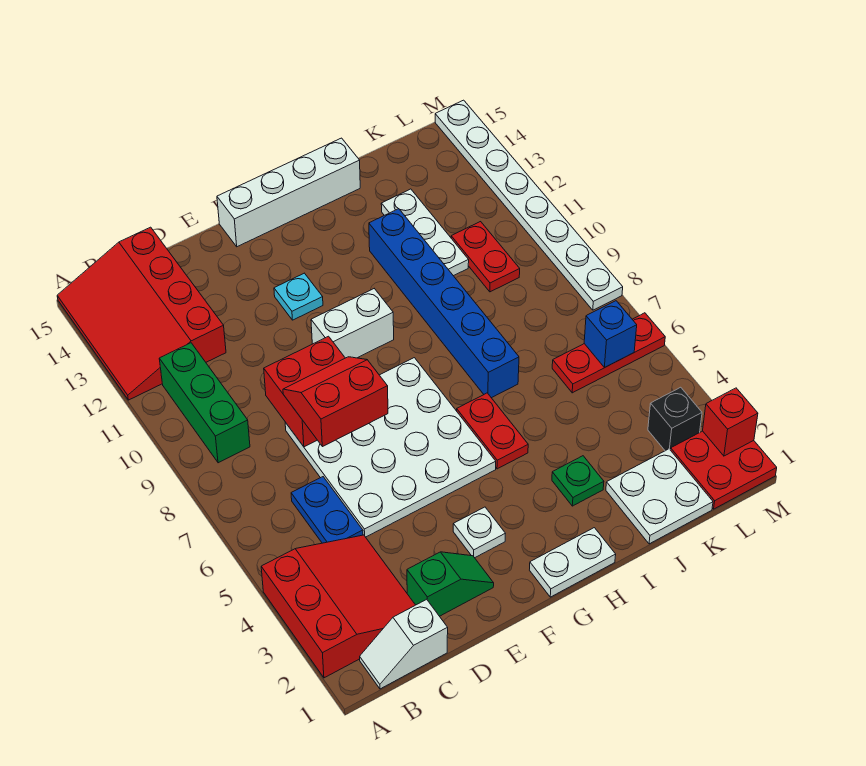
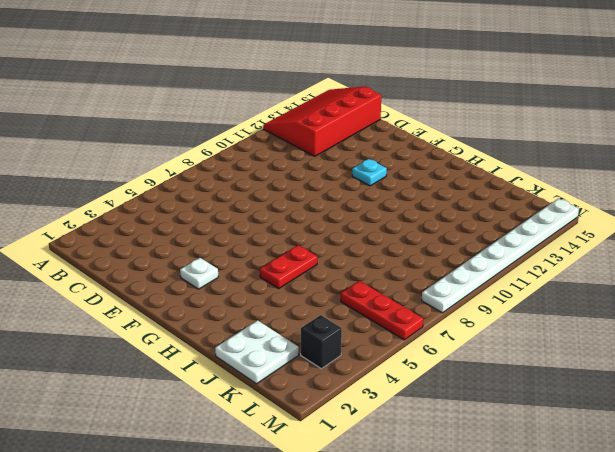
none -> red 3x3 slope [261,535,415,678]
none -> white 1x2 slope [360,599,448,689]
none -> green 1x3 brick [159,343,250,463]

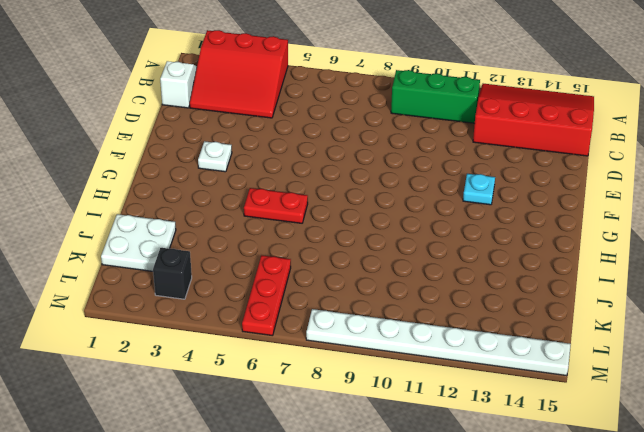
none -> blue 1x2 plate [291,477,363,543]
none -> green 1x2 slope [407,552,494,616]
none -> white 4x4 plate [285,358,496,537]

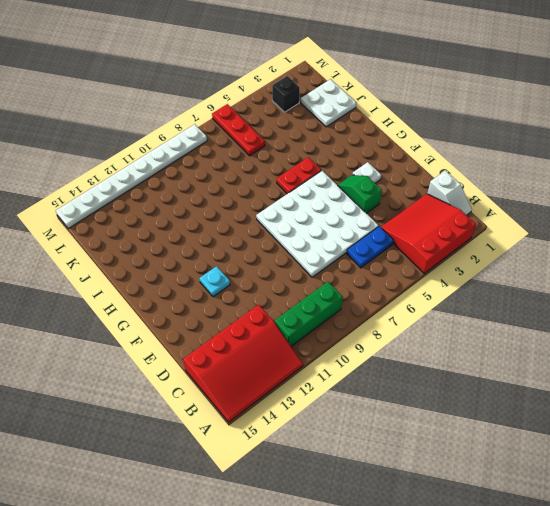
green 1x2 slope [338,175,382,213] -> green 1x2 slope moved to [407,552,494,616]
none -> white 1x2 brick [311,289,394,358]
none -> white 1x4 brick [217,138,360,247]
none -> white 1x2 plate [530,528,616,597]

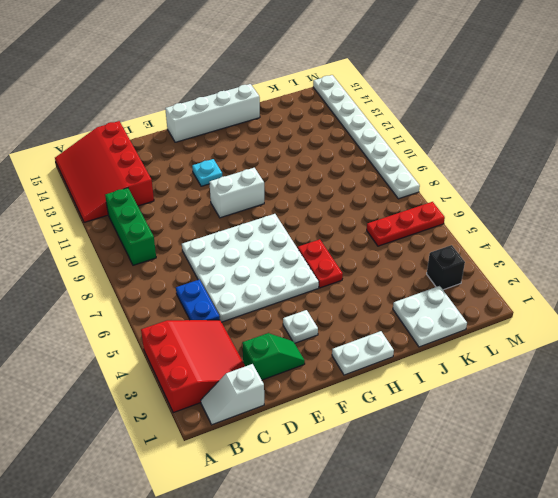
none -> green 1x1 plate [552,456,604,506]
none -> blue 1x6 brick [369,209,519,398]
none -> white 1x3 plate [381,189,469,276]

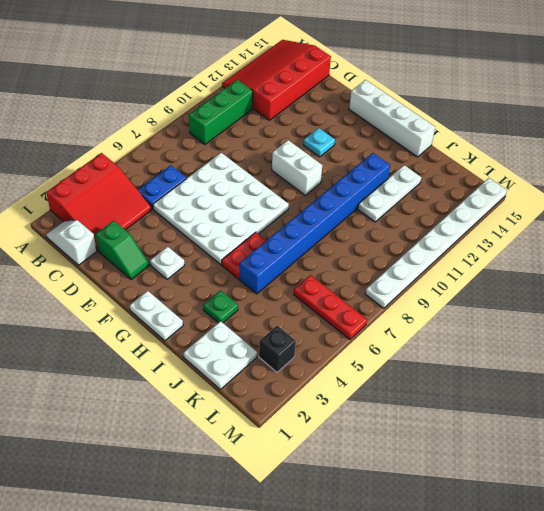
blue 1x8 brick [240,153,390,294] -> blue 1x6 brick [369,209,519,398]
none -> red 1x2 plate [451,222,520,292]
none -> red 2x2 plate [671,431,777,509]
none -> red 2x2 brick [264,336,345,447]

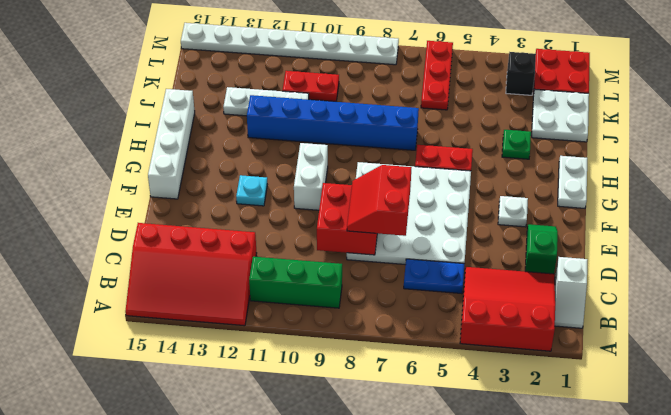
none -> blue 1x1 brick [584,301,637,367]
none -> red 1x1 brick [703,388,758,456]

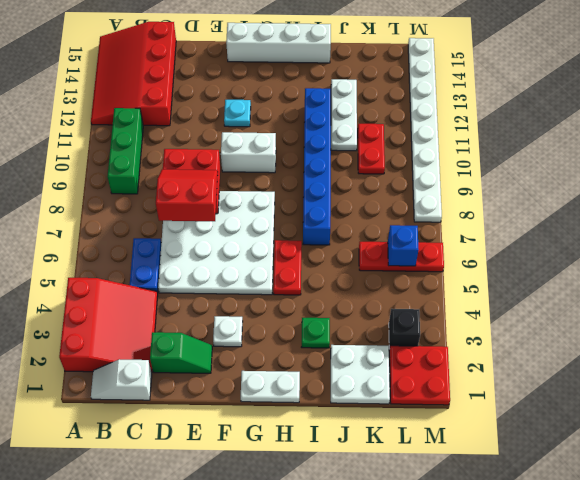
none -> red 1x1 brick [703,388,758,456]

